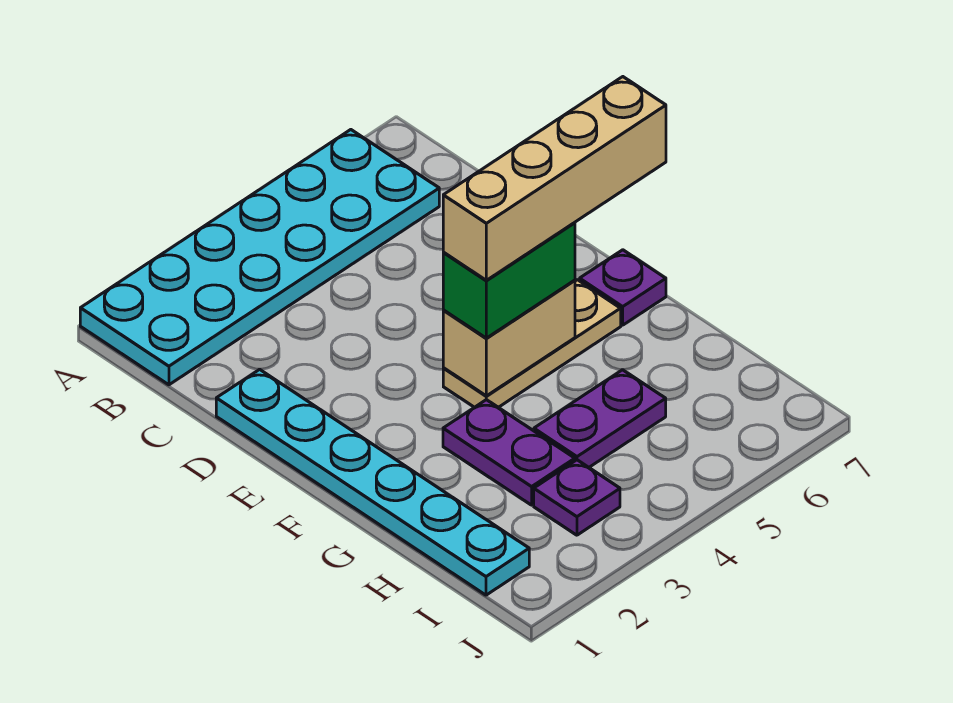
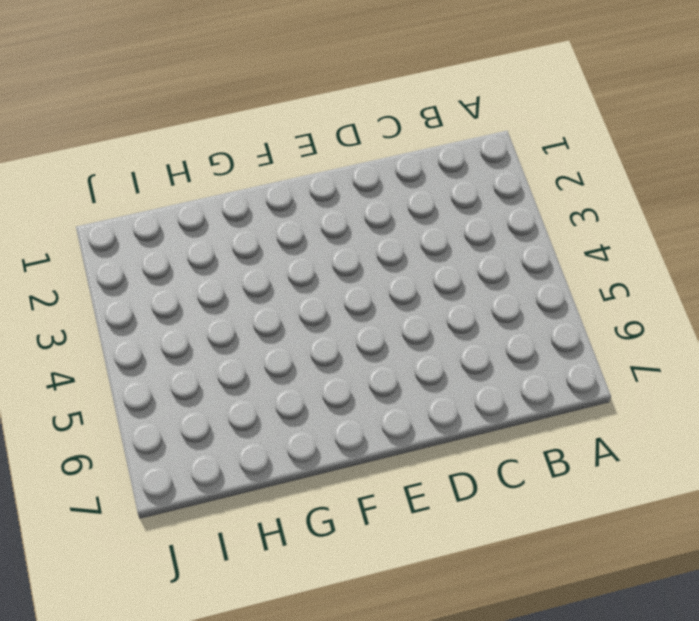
none -> cyan 2x6 plate [80,130,439,385]
none -> cyan 1x6 plate [216,369,529,595]

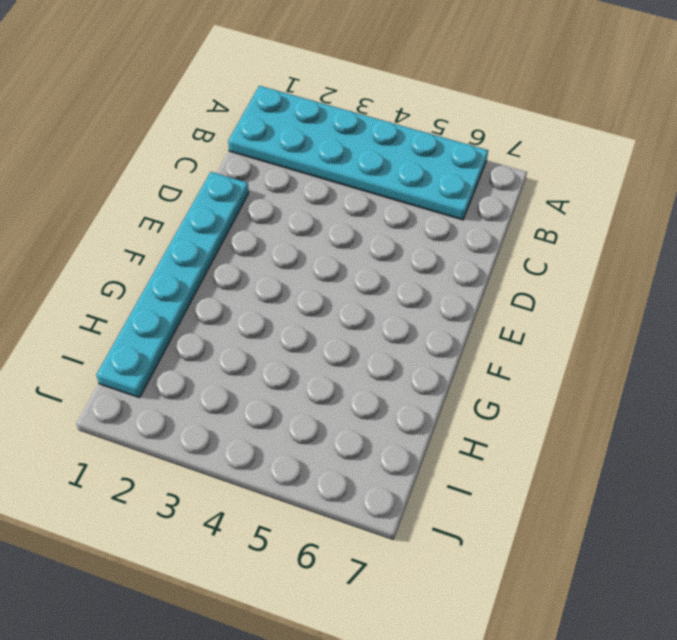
none -> tan 1x3 plate [443,280,621,407]
none -> purple 1x1 plate [580,250,666,325]

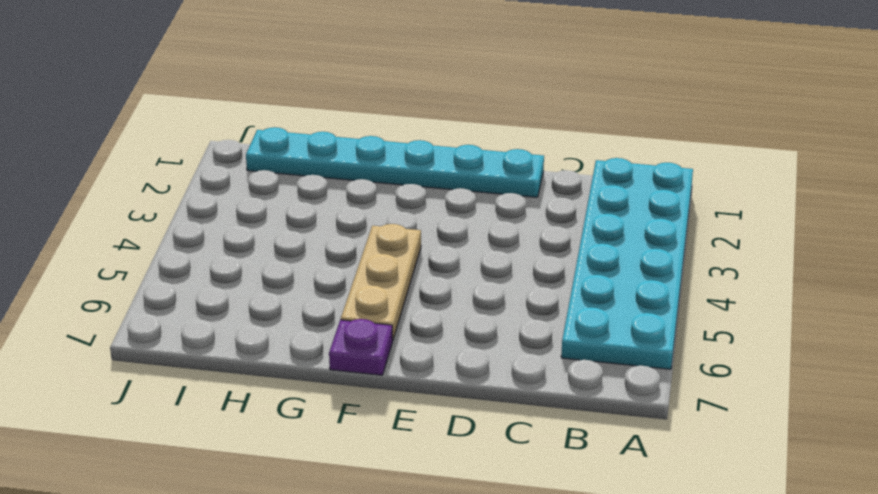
none -> purple 1x2 plate [443,400,575,505]
none -> purple 1x2 plate [534,370,666,467]

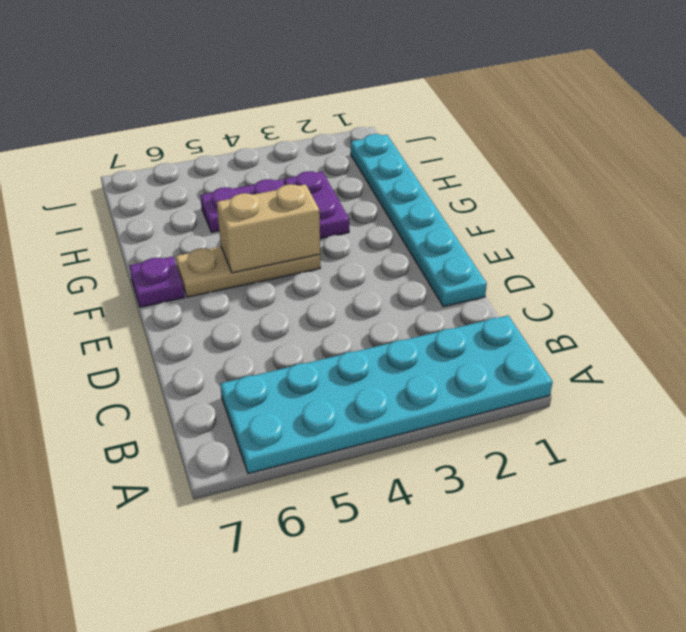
none -> purple 1x1 plate [534,460,620,535]
none -> green 1x2 brick [443,223,575,338]

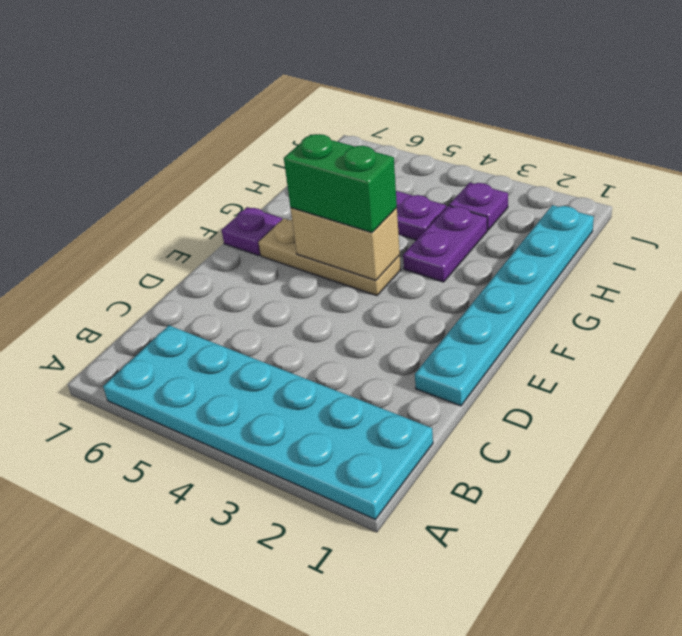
none -> tan 1x4 brick [443,77,666,280]

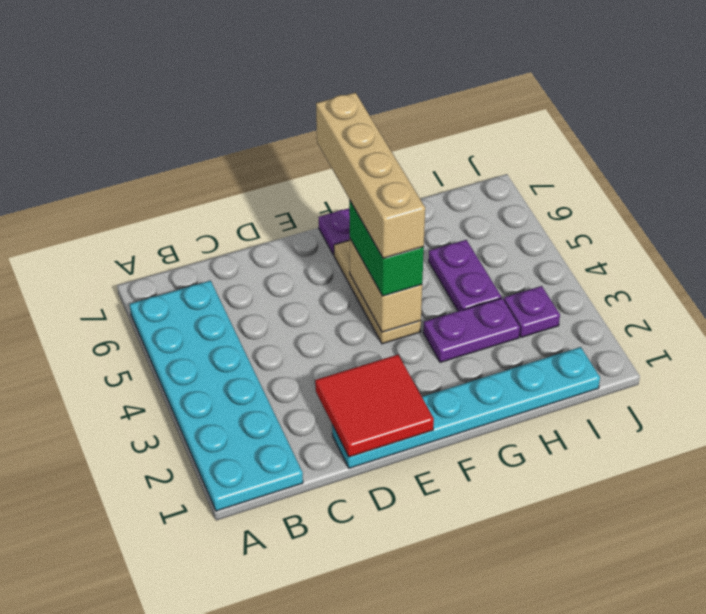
red 2x2 tile [315,355,434,457] -> none

